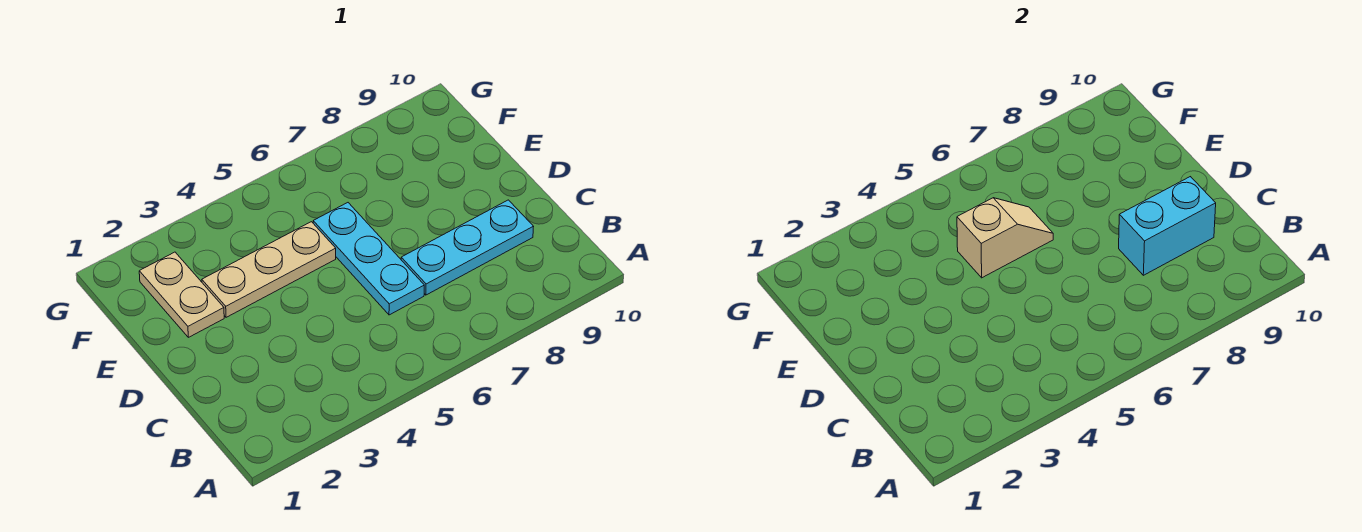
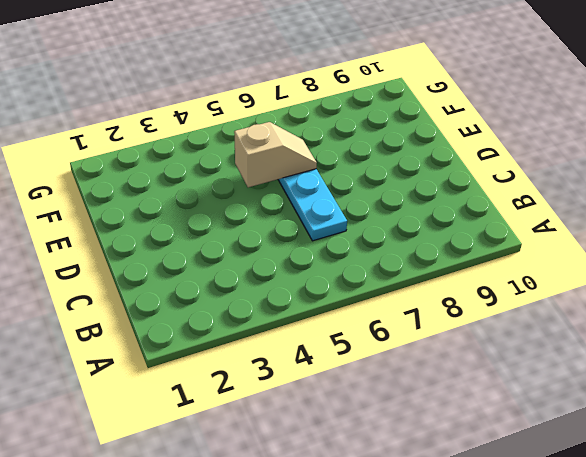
none -> cyan 1x3 plate [401,200,534,295]
none -> tan 1x2 plate [139,252,224,337]

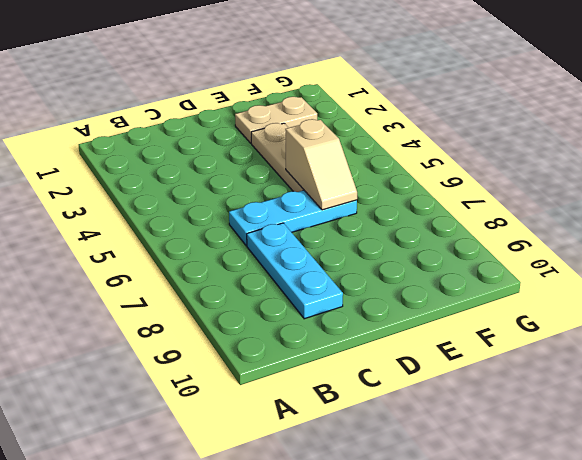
none -> cyan 1x2 brick [1119,177,1216,275]

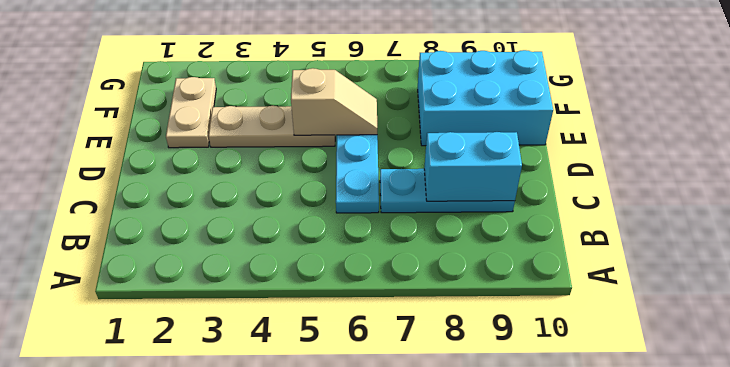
cyan 2x3 brick [418,50,553,146] -> none

